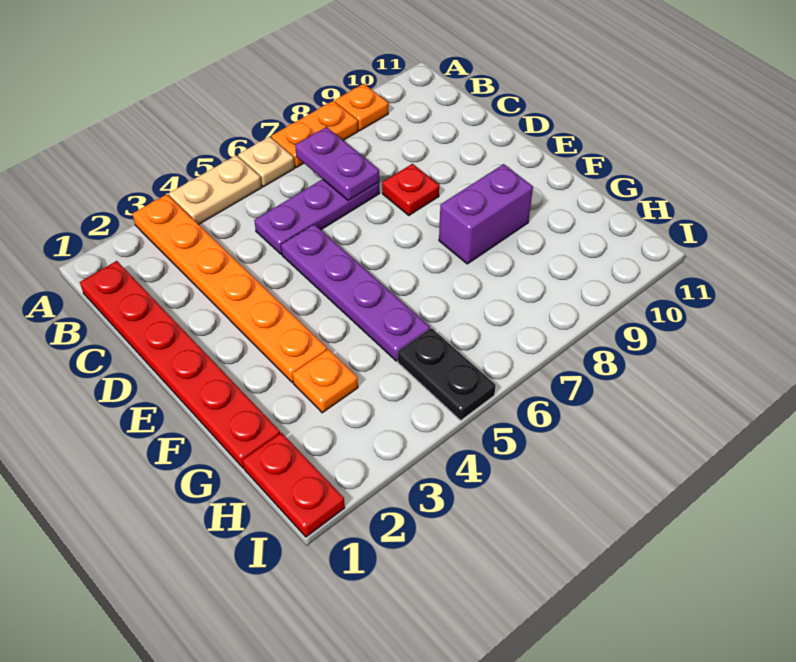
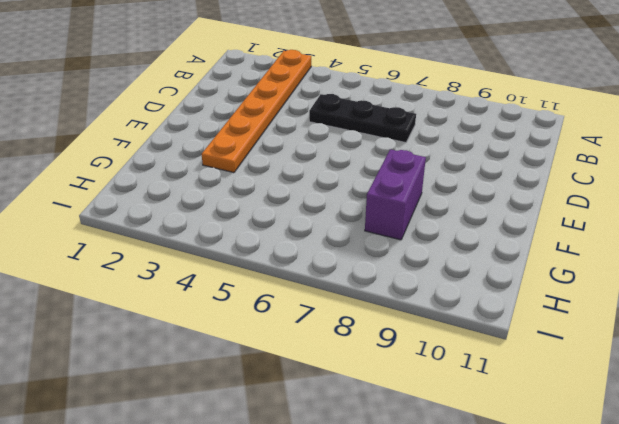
black 1x3 plate [309,94,416,143] -> purple 1x3 plate [254,179,380,254]
purple 1x2 brick [365,149,426,240] -> purple 1x2 brick turned to [439,164,533,264]
none -> tan 1x2 plate [169,155,262,225]
none -> tan 1x1 plate [238,137,295,187]
none -> orange 1x2 plate [271,101,358,167]

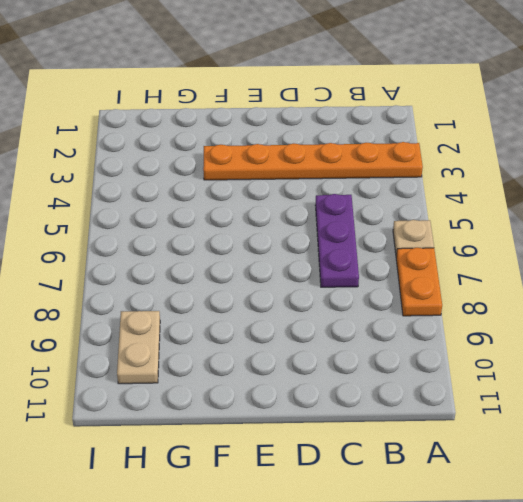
tan 1x2 plate [117,311,160,384] -> tan 1x2 plate moved to [169,155,262,225]
none -> orange 1x1 plate [335,84,388,131]
none -> red 1x6 plate [80,261,280,468]
none -> purple 1x4 plate [281,224,430,361]

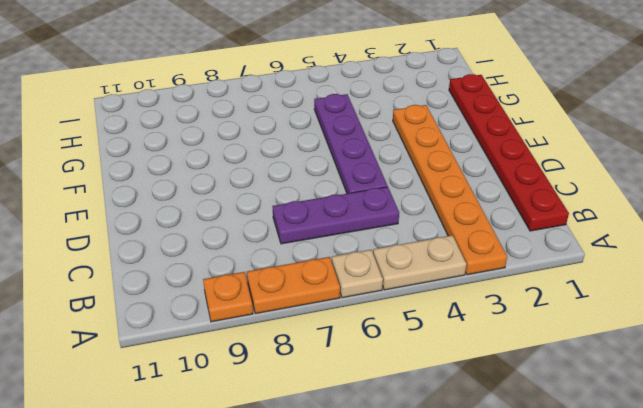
none -> red 1x1 plate [382,164,439,215]
none -> purple 1x2 brick [439,164,533,264]
none -> orange 1x1 plate [292,349,358,413]

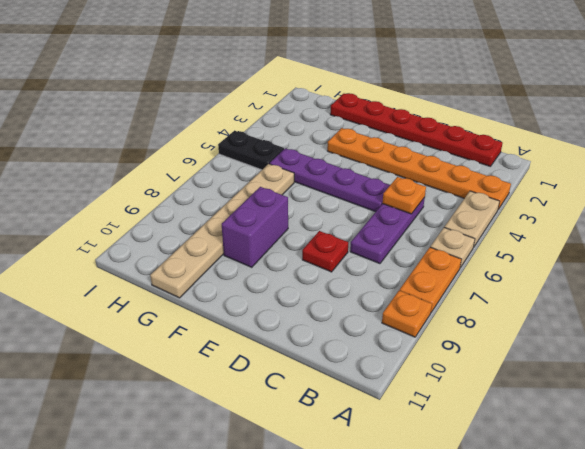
orange 1x1 plate [382,177,426,214] -> orange 1x1 plate moved to [292,349,358,413]
tan 1x6 plate [150,164,294,298] -> none
none -> red 1x2 plate [243,433,345,537]
none -> purple 1x2 plate [295,127,379,200]

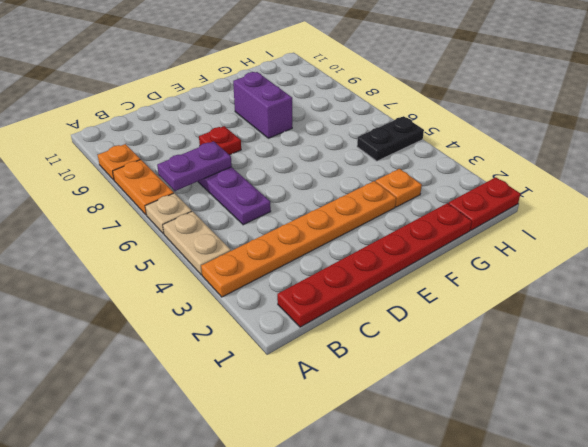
none -> purple 1x4 plate [281,224,430,361]

